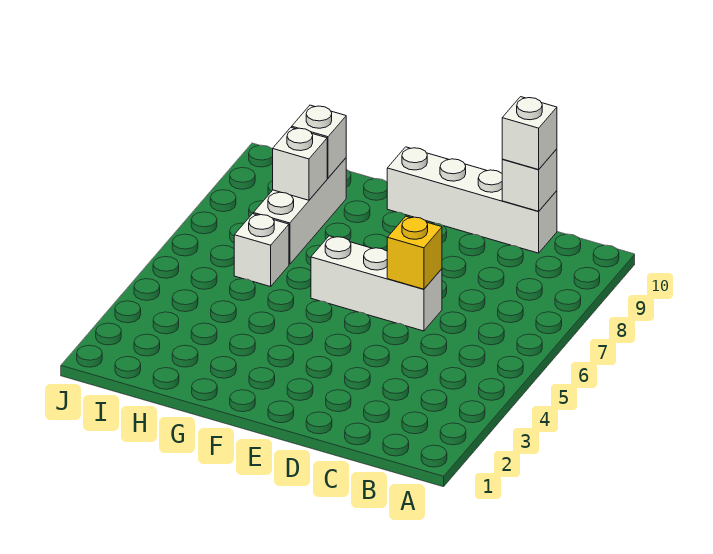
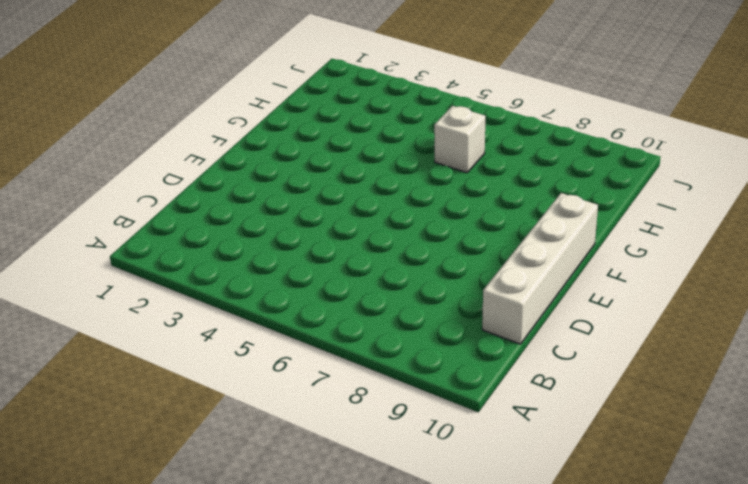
none -> white 1x3 brick [311,236,442,331]
none -> white 1x3 brick [253,158,346,264]

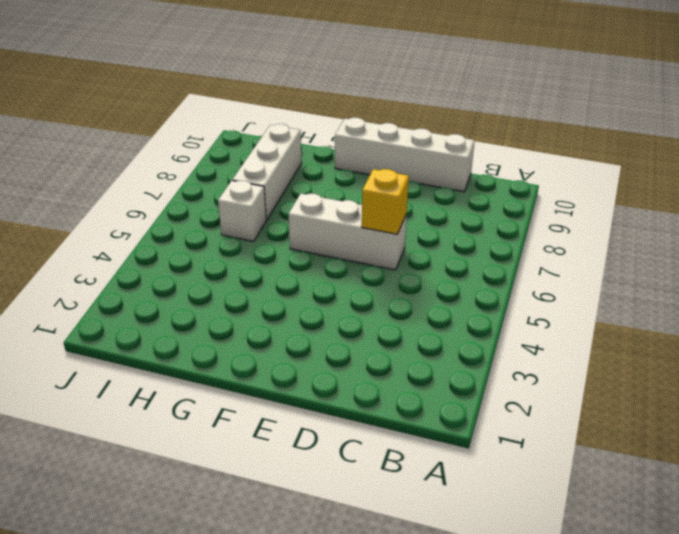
none -> white 1x1 brick [502,149,557,211]
none -> white 1x1 brick [273,127,327,200]

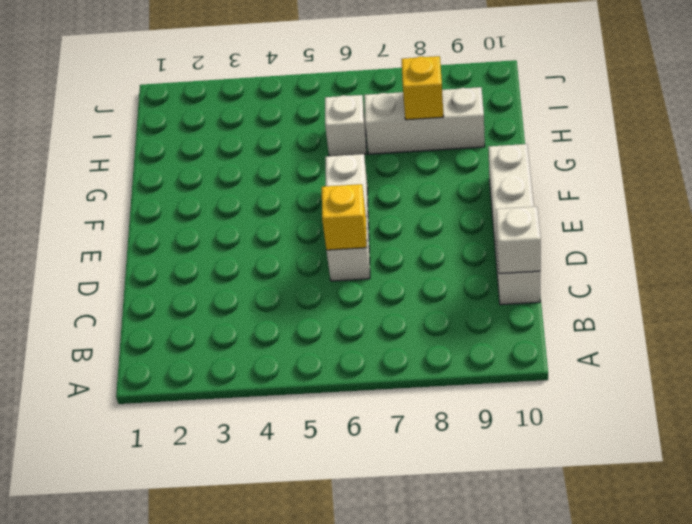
yellow 1x1 brick [401,56,444,120] -> white 1x1 brick [273,127,327,200]
none -> white 1x1 brick [292,105,346,178]
none -> white 1x1 brick [502,97,557,170]

